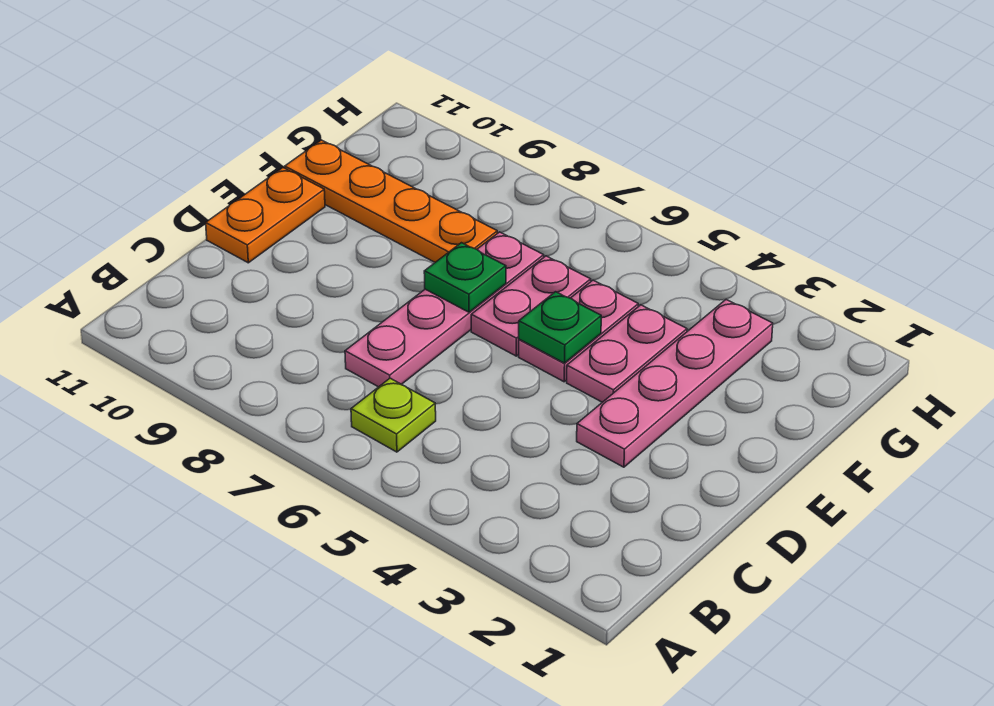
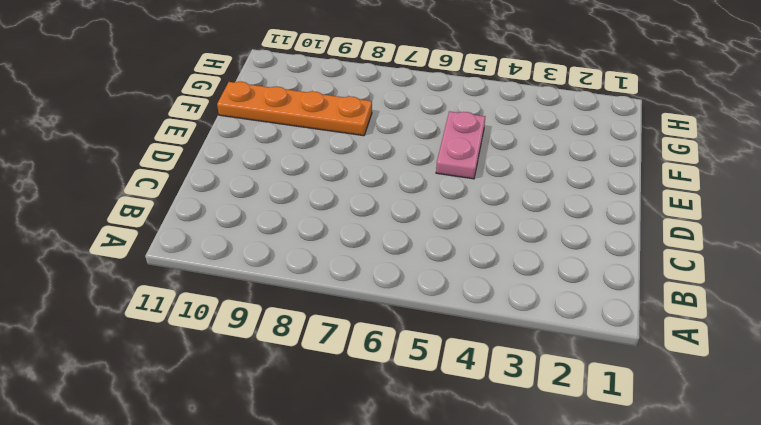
none -> lime 1x1 plate [351,378,436,452]
none -> pink 1x4 plate [345,232,544,387]

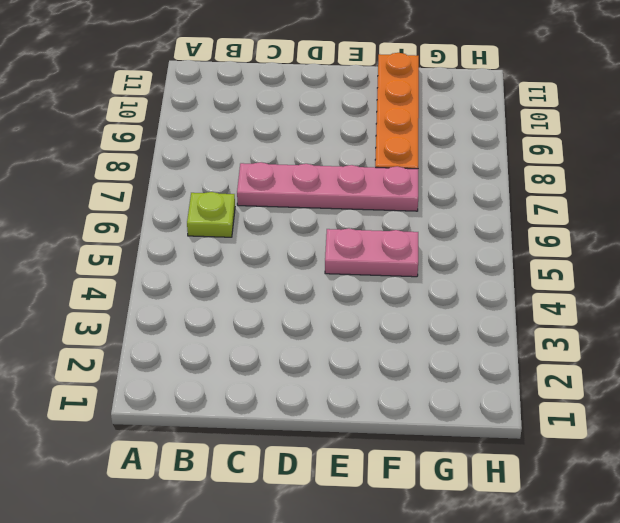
none -> pink 1x4 plate [577,299,773,467]
none -> orange 1x2 plate [206,168,325,263]

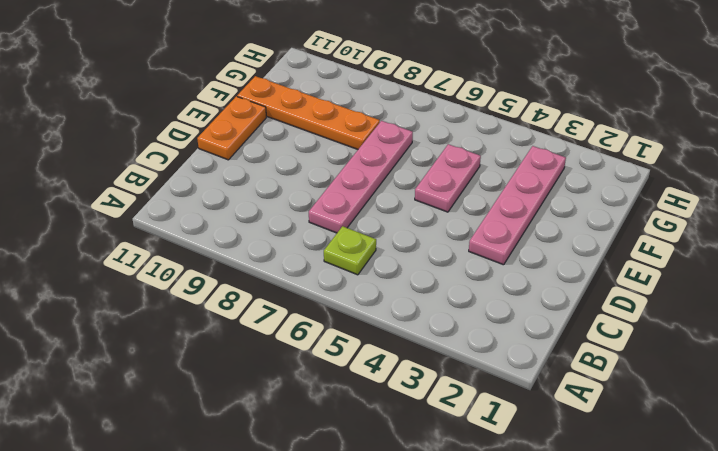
none -> pink 1x2 plate [567,305,687,402]
none -> pink 1x2 plate [471,256,591,356]

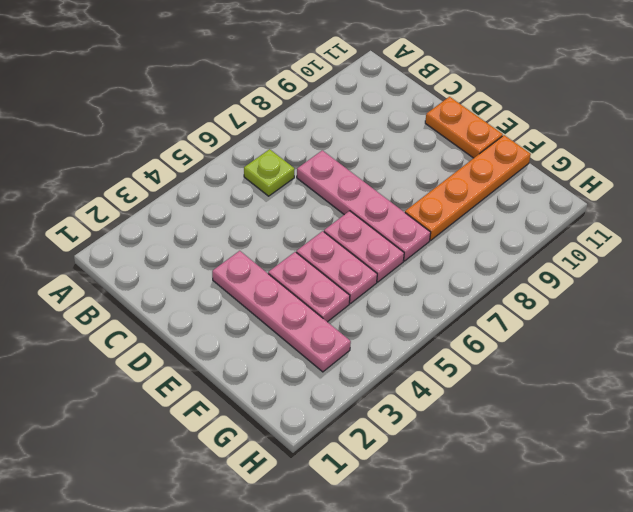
none -> green 1x1 plate [519,292,601,363]
none -> green 1x1 plate [424,243,506,312]

